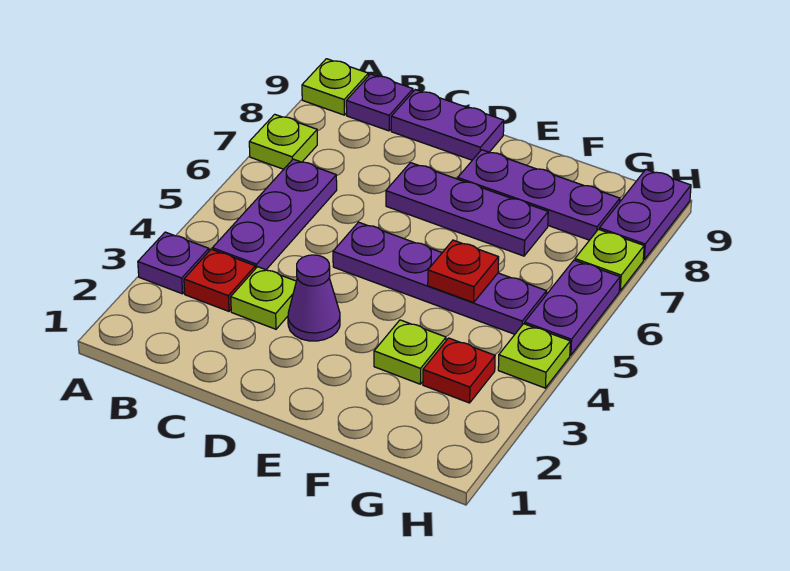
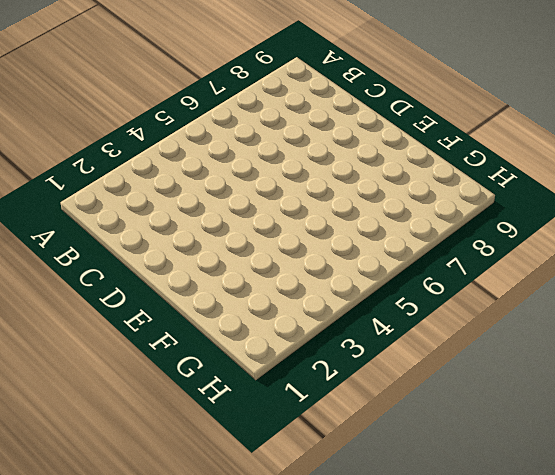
none -> purple 1x1 plate [138,232,209,294]
none -> lime 1x1 plate [249,114,317,169]
none -> lime 1x1 plate [302,59,368,115]

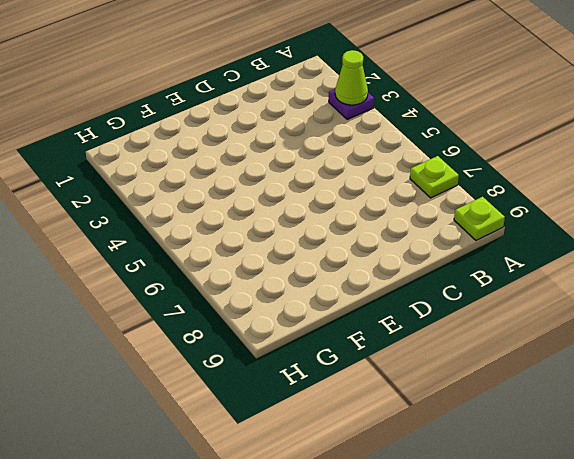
lime 1x1 cone [335,50,368,105] -> none
none -> red 1x1 plate [184,249,255,311]
none -> purple 1x3 plate [212,159,337,270]
none -> purple 1x1 plate [346,74,413,131]

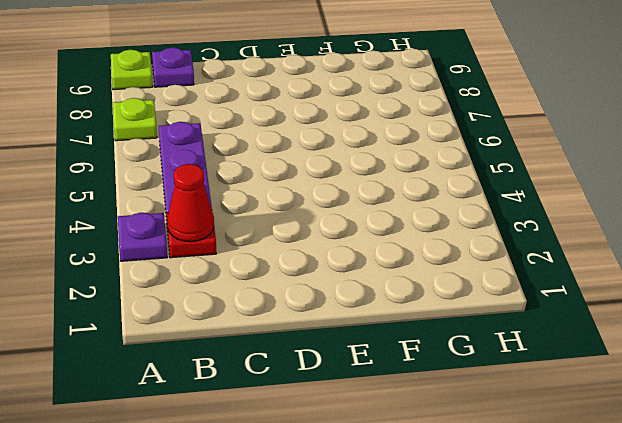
red 1x1 cone [167,164,214,242] -> none
none -> lime 1x1 plate [231,267,296,329]
none -> purple 1x2 plate [391,90,504,160]
none -> purple 1x1 cone [288,255,340,341]

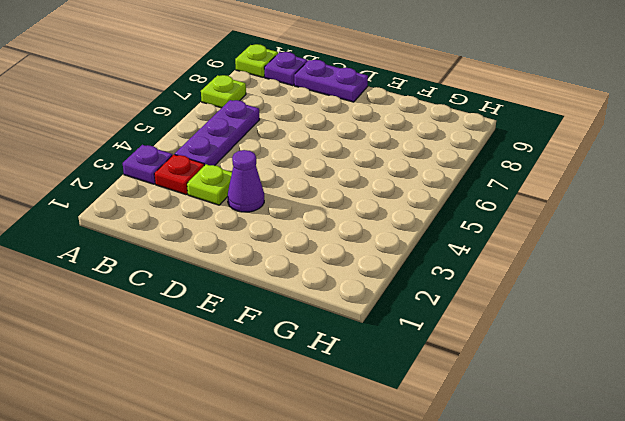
none -> purple 1x4 plate [333,222,547,334]
none -> purple 1x3 plate [386,163,548,256]
none -> purple 1x3 plate [458,150,620,240]

